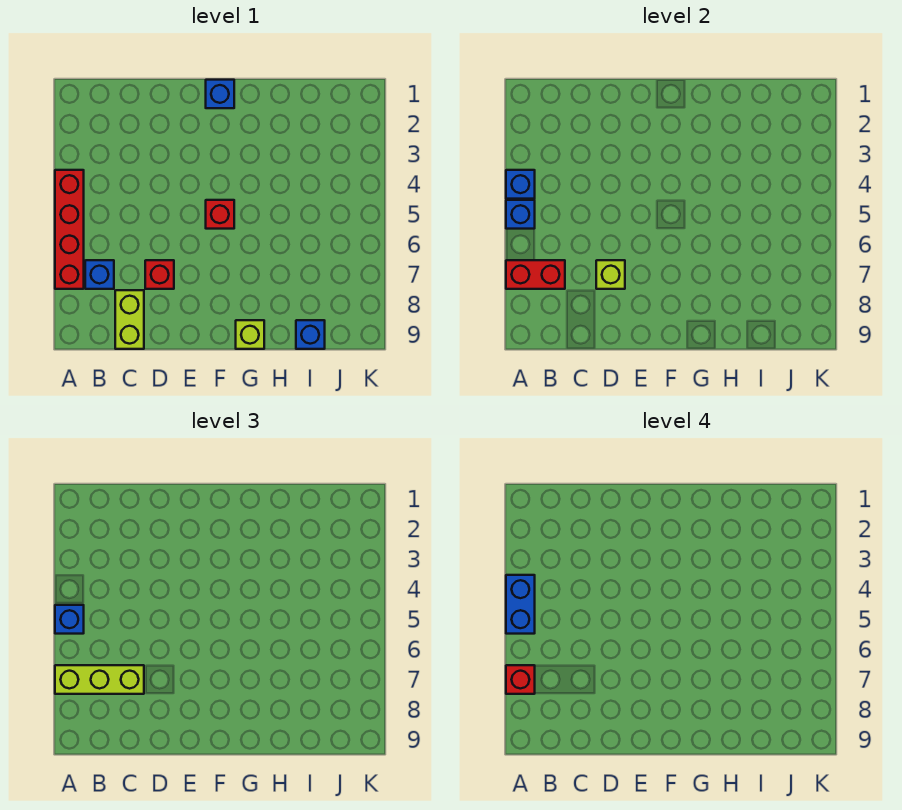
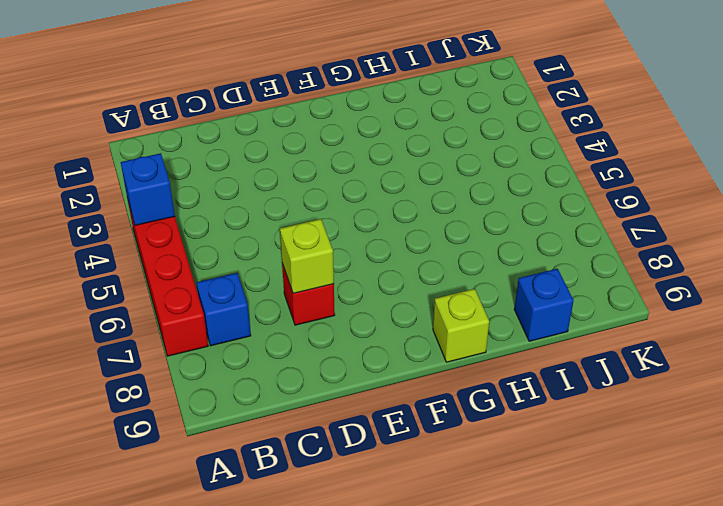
none -> lime 1x2 brick [115,290,144,349]
none -> blue 1x1 brick [206,80,234,108]
none -> red 1x1 brick [206,200,234,229]

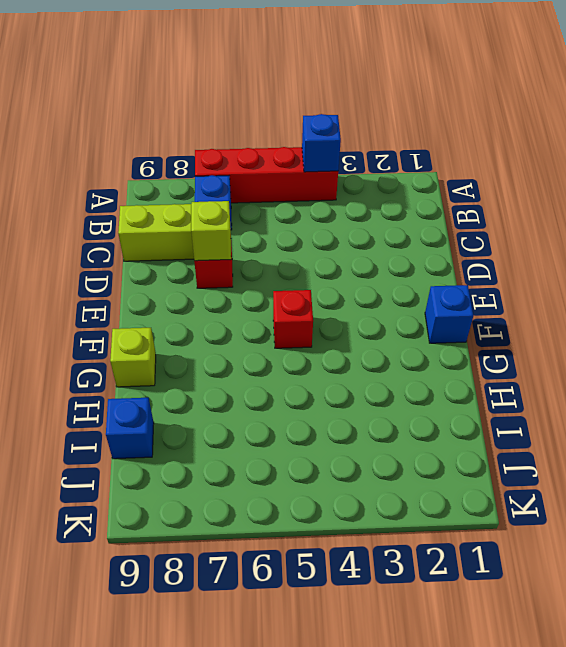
none -> blue 1x1 brick [506,200,535,229]
none -> red 1x2 brick [506,260,565,289]
none -> blue 1x1 brick [55,605,84,634]

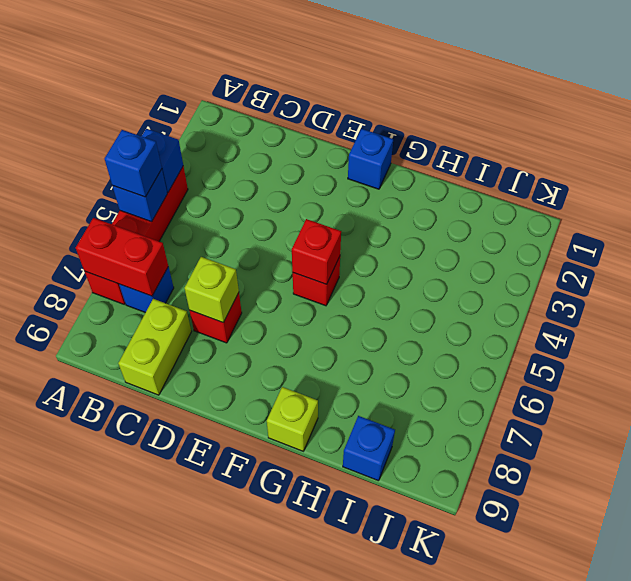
red 1x1 brick [292,219,341,284] -> red 1x1 brick moved to [506,665,535,694]
none -> lime 1x3 brick [55,665,144,694]
none -> blue 1x2 brick [506,575,535,634]

